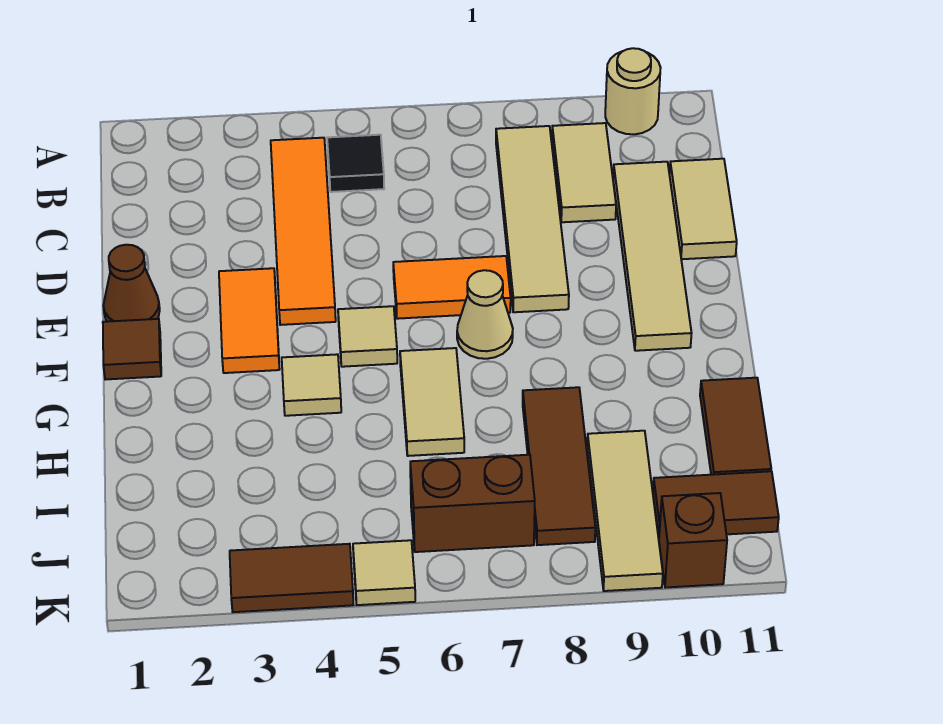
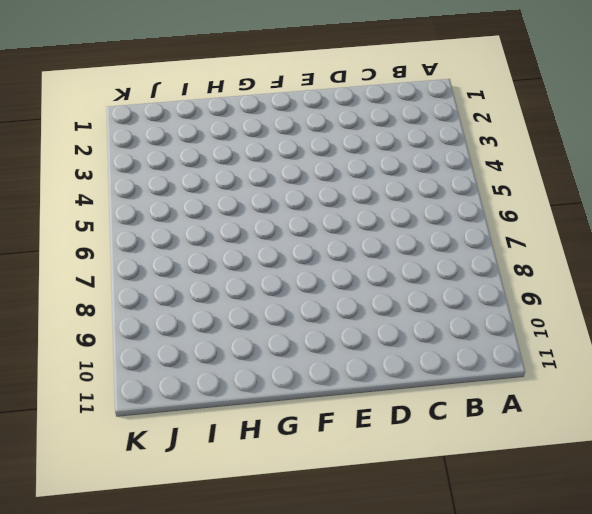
none -> tan 1x1 round brick [605,48,661,134]
none -> orange 1x4 tile [271,138,336,325]
none -> black 1x1 tile [327,135,384,192]

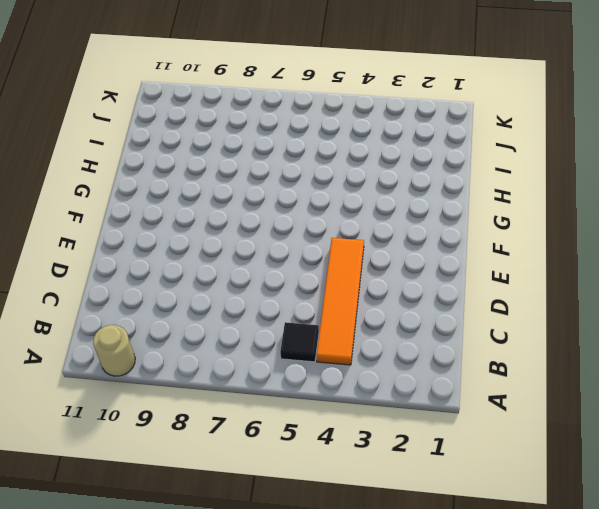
none -> tan 1x4 tile [496,126,569,312]
none -> tan 1x2 tile [552,123,616,222]
none -> tan 1x4 tile [613,162,692,351]

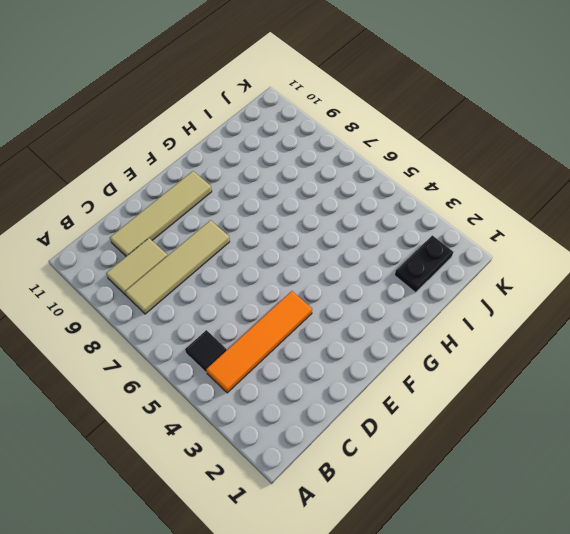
black 1x2 plate [395,235,453,293] -> none
none -> tan 1x1 round brick [605,48,661,134]
none -> tan 1x2 tile [670,159,737,259]
none -> brown 1x1 cone [103,245,160,322]

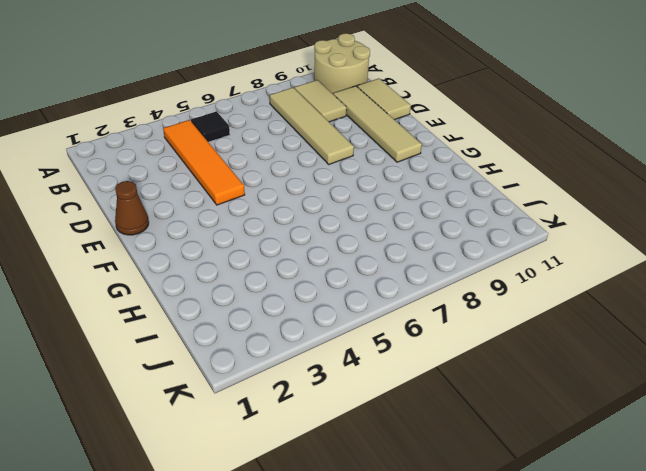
tan 2x2 round brick [314,33,370,94] -> tan 1x1 round brick [605,48,661,134]
none -> orange 1x2 tile [219,268,280,373]
none -> orange 1x2 tile [393,256,511,319]
none -> brown 1x1 tile [103,319,161,380]

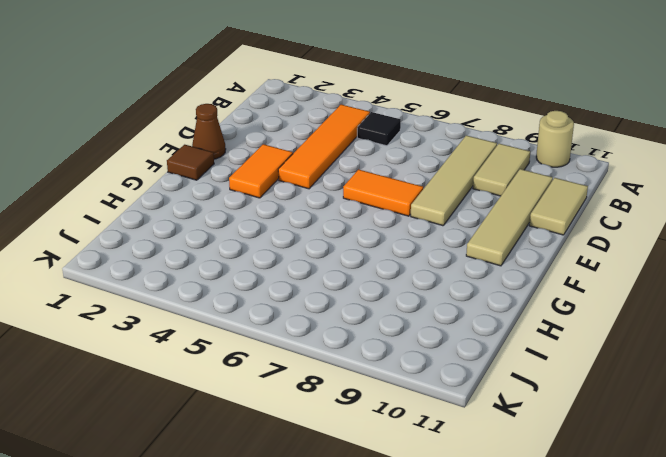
none -> tan 1x1 tile [338,306,397,367]
none -> tan 1x1 cone [457,270,513,359]
none -> tan 1x1 tile [282,354,341,416]

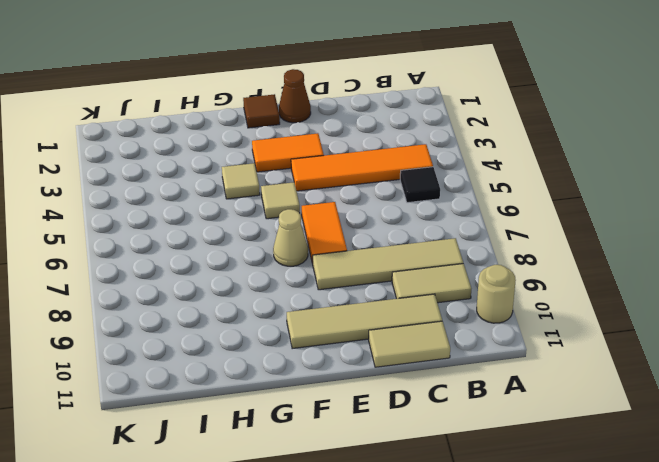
none -> tan 1x2 tile [400,348,464,456]
none -> brown 1x3 tile [523,387,595,545]
none -> brown 1x2 tile [700,378,771,475]

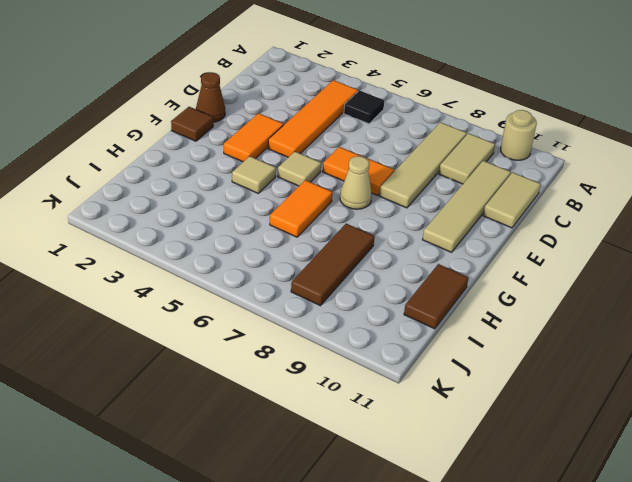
orange 1x2 tile [270,180,333,237] -> tan 1x2 tile [400,348,464,456]
none -> tan 1x3 tile [587,431,663,591]
none -> brown 1x2 brick [410,455,535,552]
none -> brown 1x2 tile [653,471,779,537]

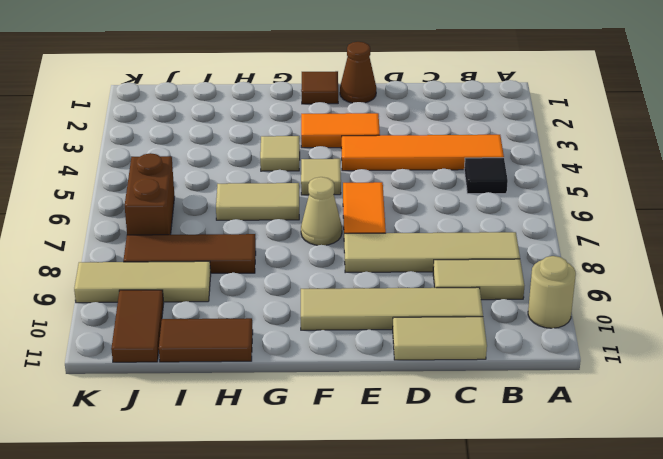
none -> brown 1x2 tile [230,544,353,612]
none -> tan 1x1 tile [353,540,415,605]
none -> brown 1x1 brick [659,493,727,588]

